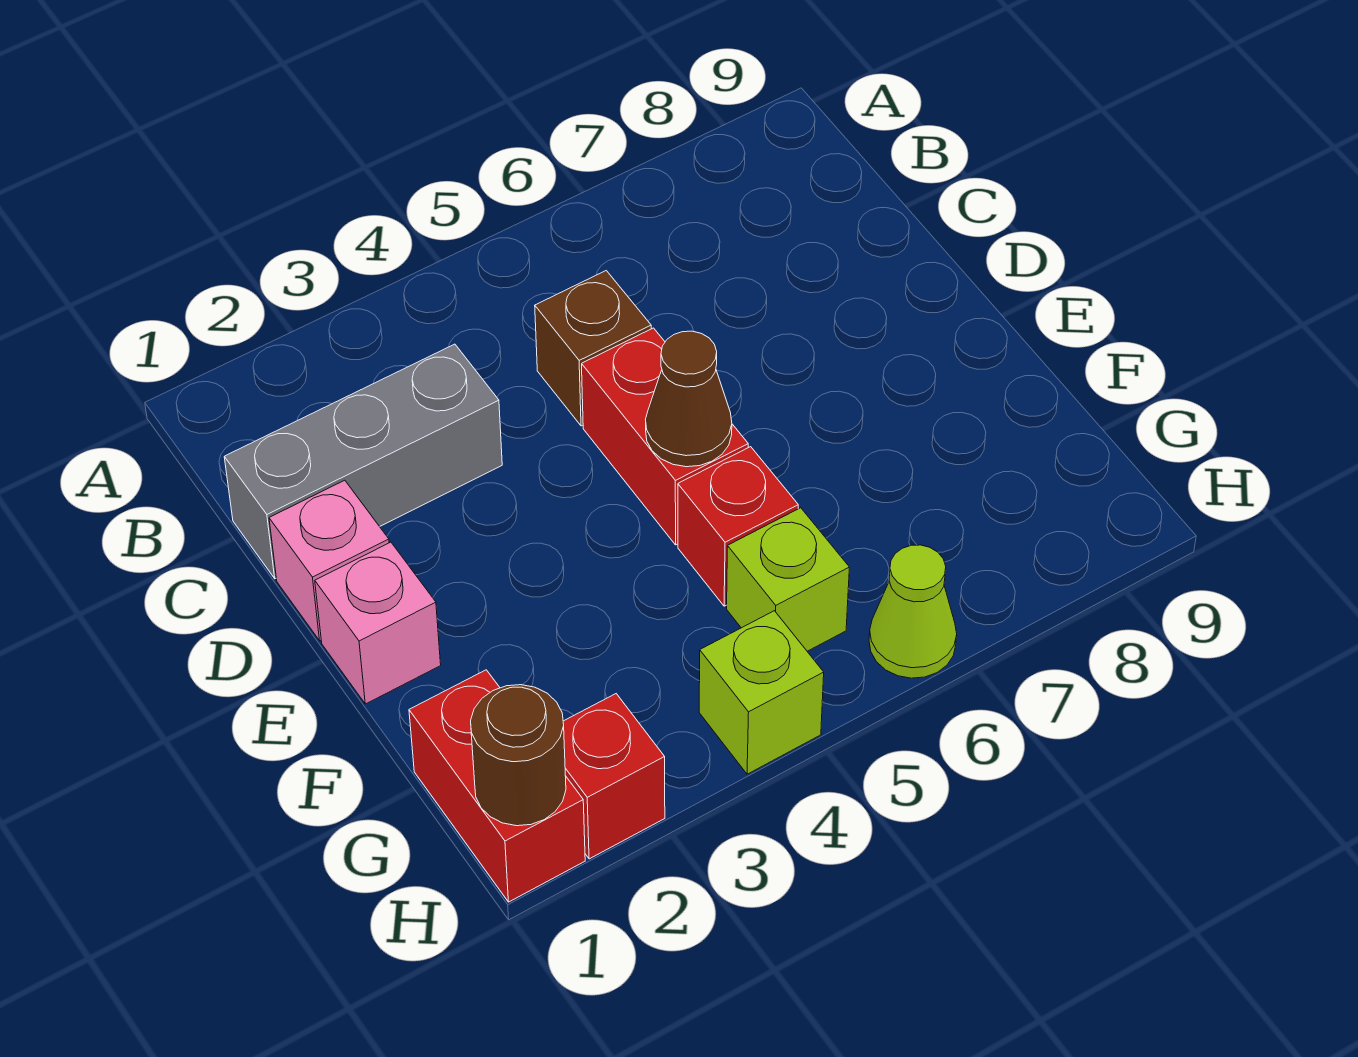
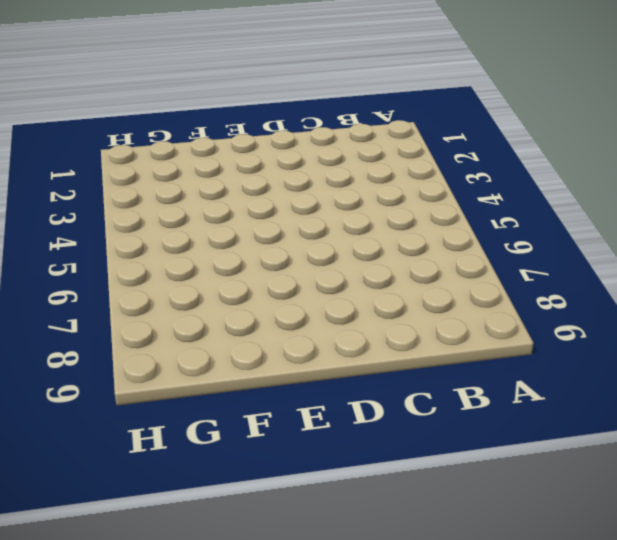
none -> grey 1x3 brick [224,344,502,579]
none -> brown 1x1 brick [535,271,651,426]
none -> pink 1x1 brick [269,480,389,640]

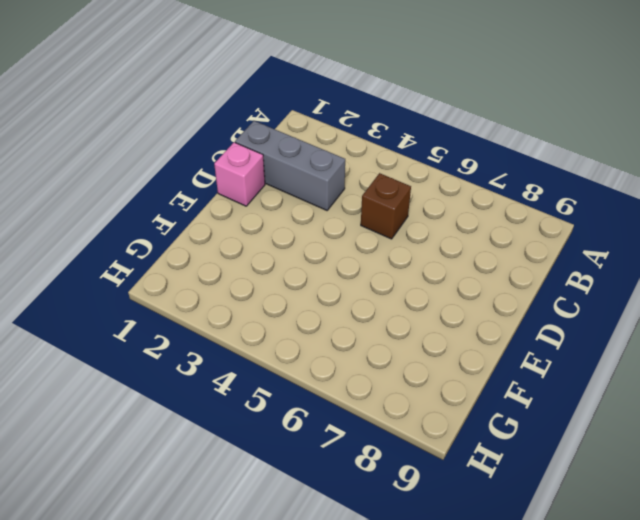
none -> red 1x2 brick [582,328,748,545]
none -> pink 1x1 brick [315,542,441,704]
none -> red 1x1 brick [678,447,798,606]

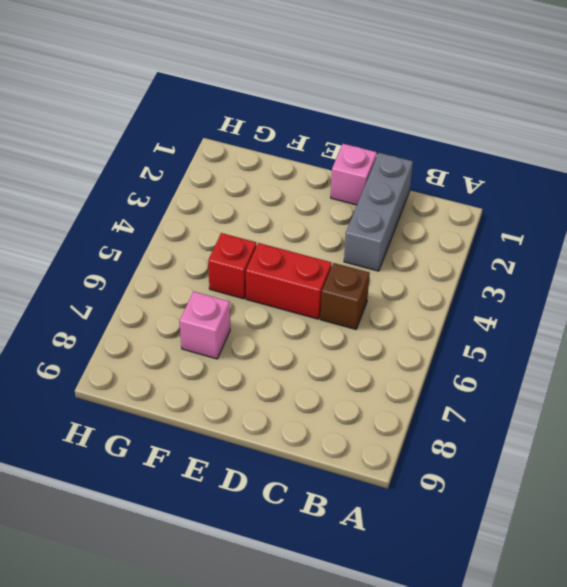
pink 1x1 brick [180,291,230,359] -> pink 1x1 brick moved to [315,542,441,704]
none -> red 1x2 brick [409,670,585,902]
none -> lime 1x1 brick [727,508,849,651]
none -> red 1x1 brick [563,694,665,859]

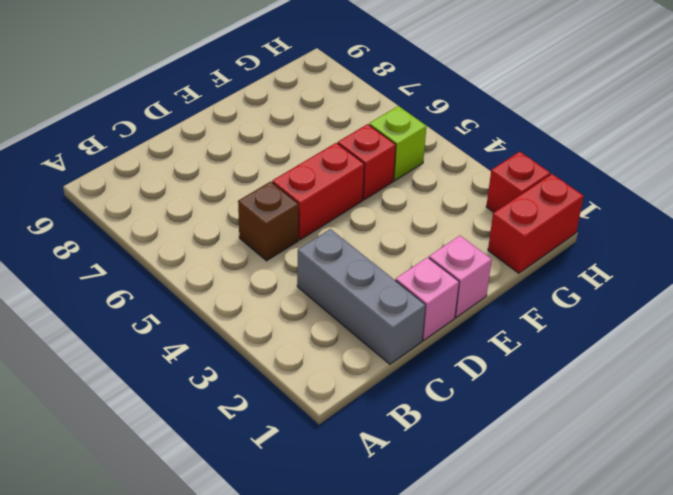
none -> lime 1x1 brick [699,611,824,774]
none -> lime 1x1 cone [869,545,957,678]
none -> brown 1x1 cone [646,331,732,467]

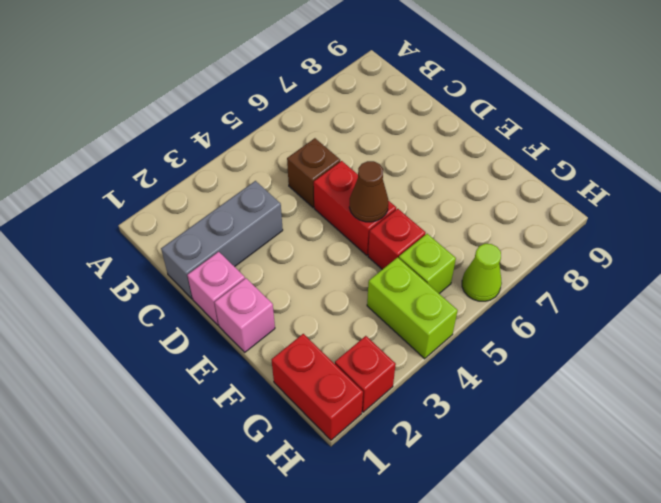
lime 1x2 brick [367,257,458,359] -> lime 1x1 brick [699,611,824,774]
none -> brown 1x1 round brick [471,685,566,826]

